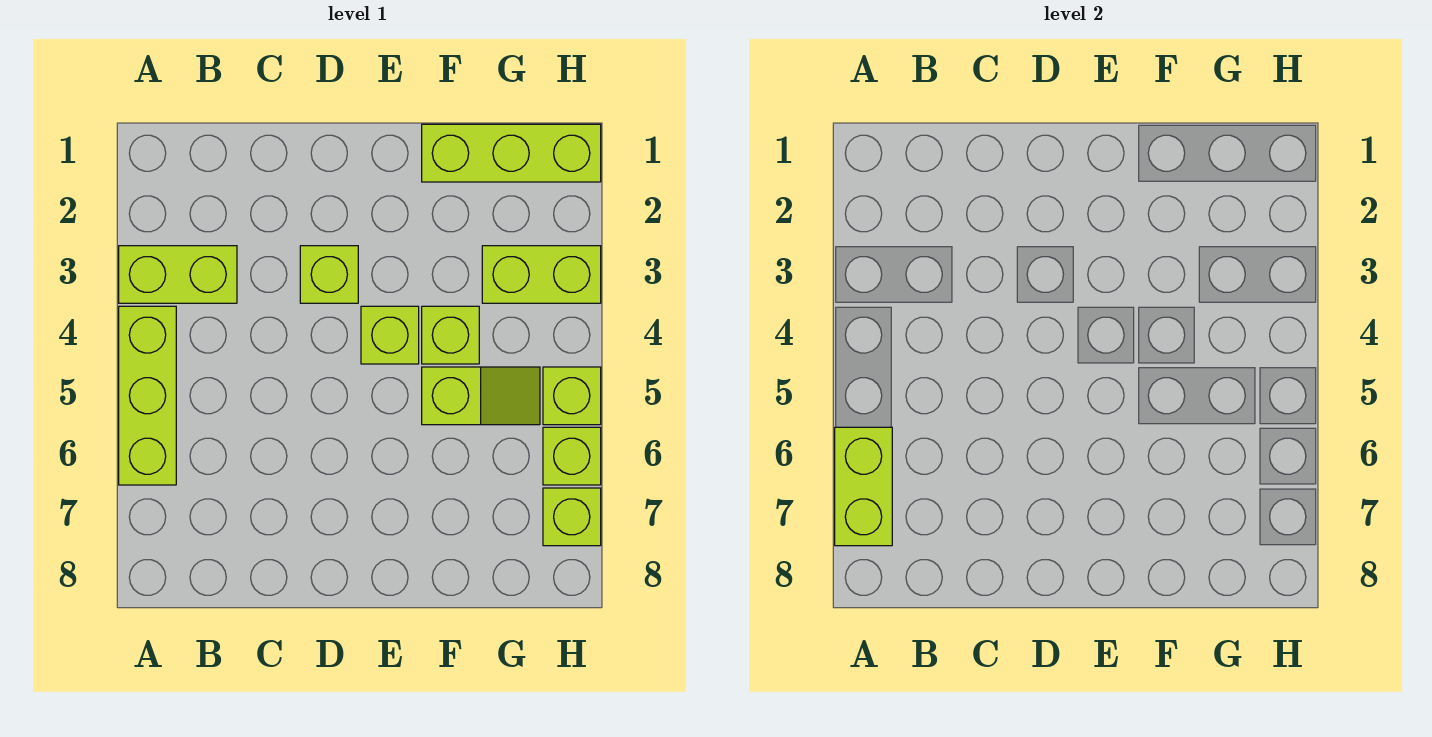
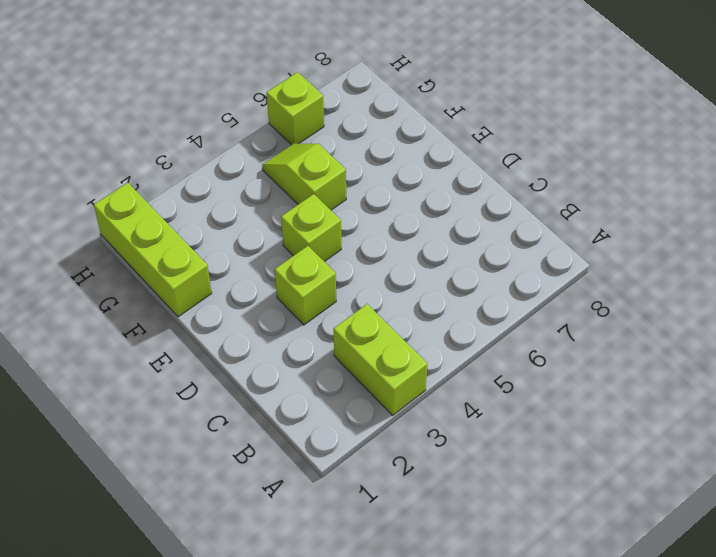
none -> lime 1x3 brick [119,306,176,485]
none -> lime 1x1 brick [422,306,479,364]
none -> lime 1x2 brick [482,246,601,303]

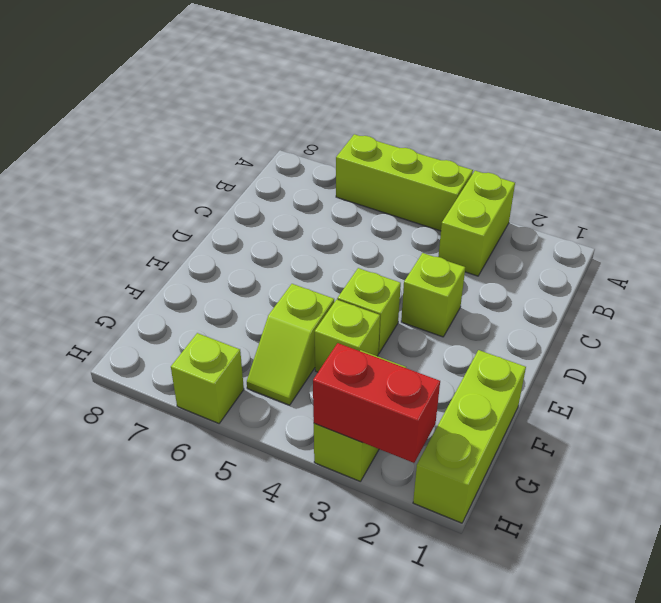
red 1x2 brick [313,343,440,463] -> none
none -> lime 1x1 brick [543,367,601,425]
none -> lime 1x1 brick [543,488,601,546]
none -> lime 1x2 brick [835,427,892,546]

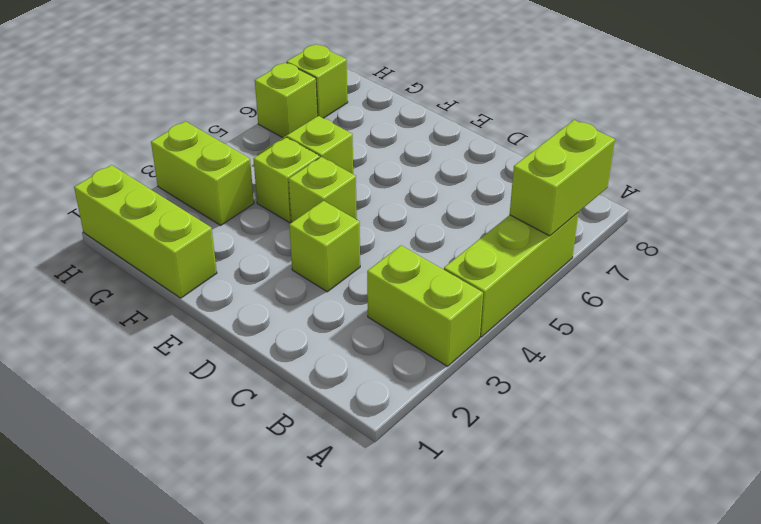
none -> lime 1x1 brick [543,367,601,425]

